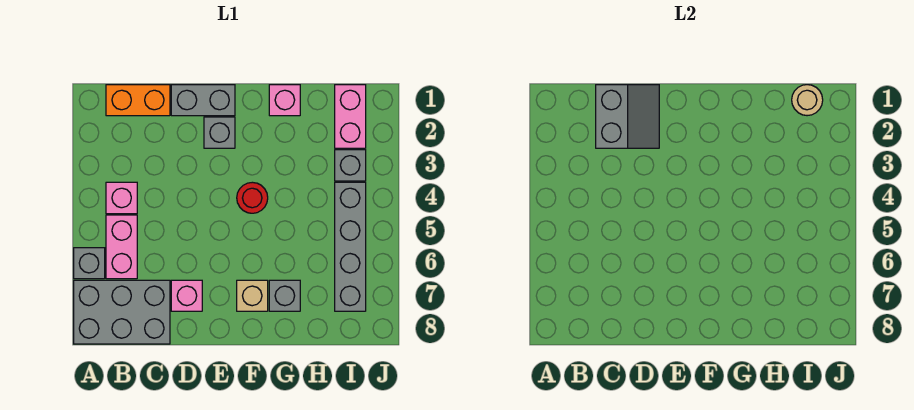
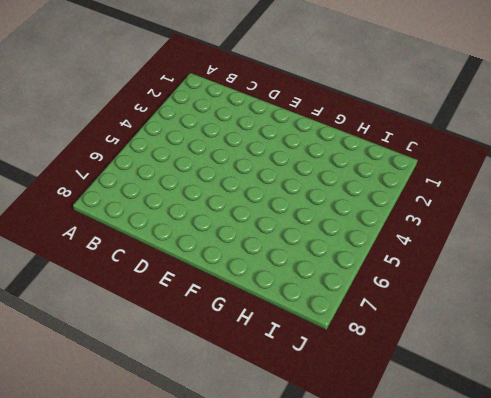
none -> grey 1x1 brick [74,248,105,279]
none -> grey 2x3 brick [74,280,170,344]
none -> orange 1x2 brick [106,85,170,116]

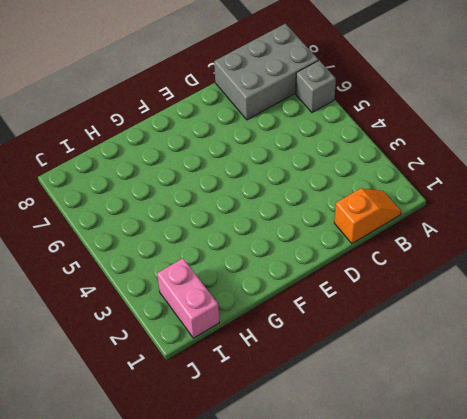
orange 1x2 slope [334,188,401,244] -> orange 1x2 brick [106,85,170,116]
none -> pink 1x1 brick [106,182,137,214]
none -> pink 1x2 brick [106,215,137,279]
none -> grey 1x2 brick [171,85,235,116]

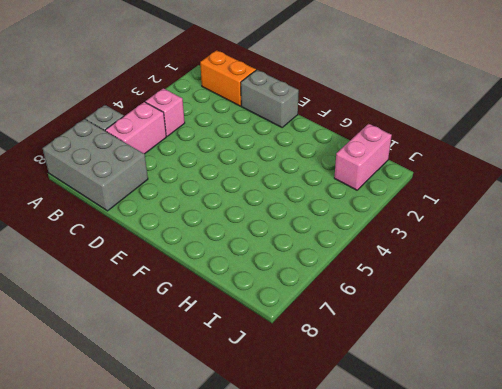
none -> pink 1x1 brick [171,280,202,311]
none -> grey 1x1 brick [204,117,235,148]
none -> red 1x1 round brick [237,182,268,213]

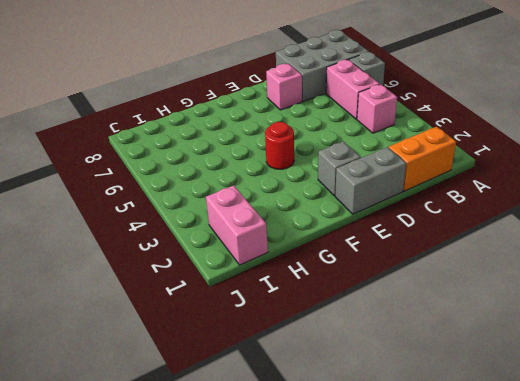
none -> tan 1x1 brick [237,280,268,311]
none -> pink 1x1 brick [269,85,300,116]
none -> grey 1x1 brick [269,280,300,311]

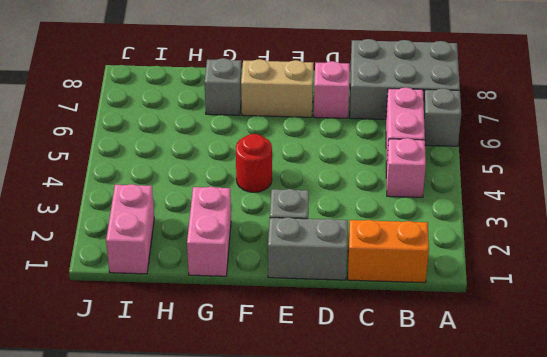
tan 1x2 brick [241,59,313,117] -> tan 1x1 brick [237,280,268,311]
pink 1x2 brick [187,187,231,276] -> pink 1x1 brick [269,85,300,116]
none -> grey 1x1 brick [335,150,366,181]
none -> grey 1x4 brick [335,182,366,311]
none -> grey 2x2 slope [596,85,659,148]

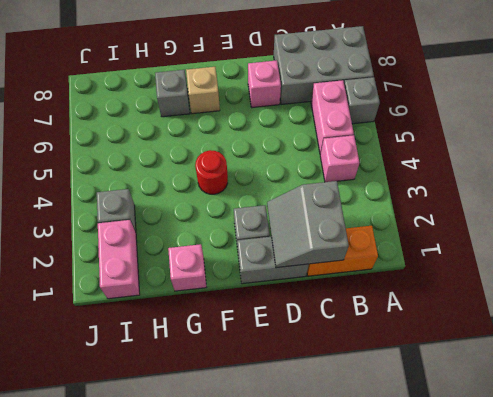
none -> grey 1x4 brick [335,182,366,311]
none -> tan 1x1 round brick [792,85,823,116]

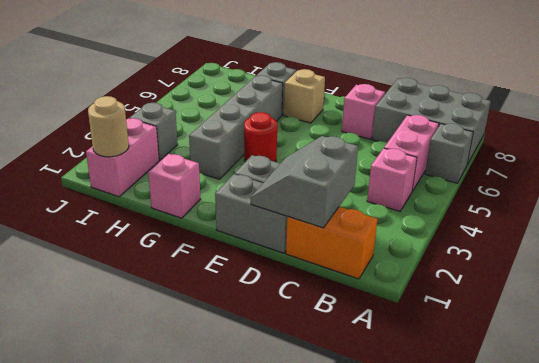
grey 1x4 brick [189,75,283,179] -> grey 1x4 brick moved to [335,182,366,311]

